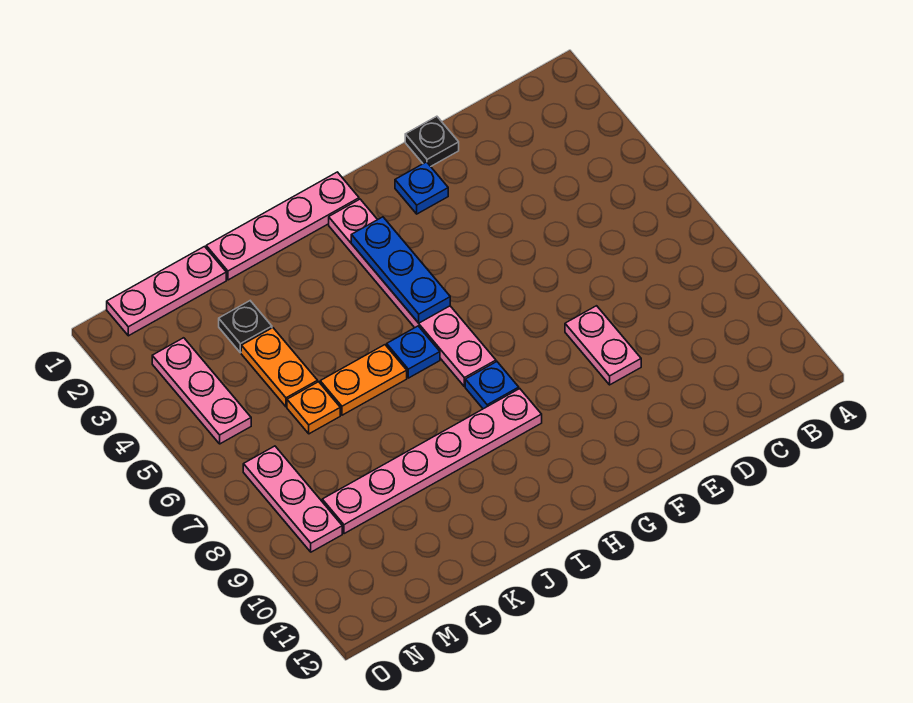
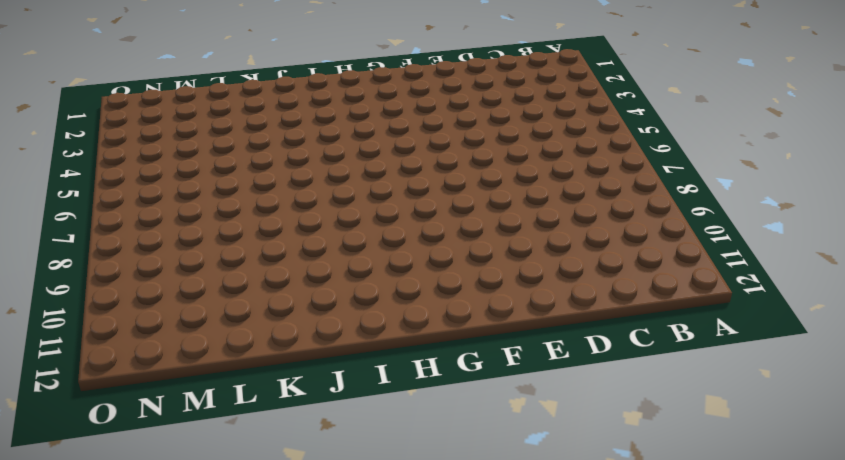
none -> black 1x1 plate [405,116,459,166]
none -> pink 1x2 plate [565,306,641,385]
none -> blue 1x1 plate [395,162,448,214]

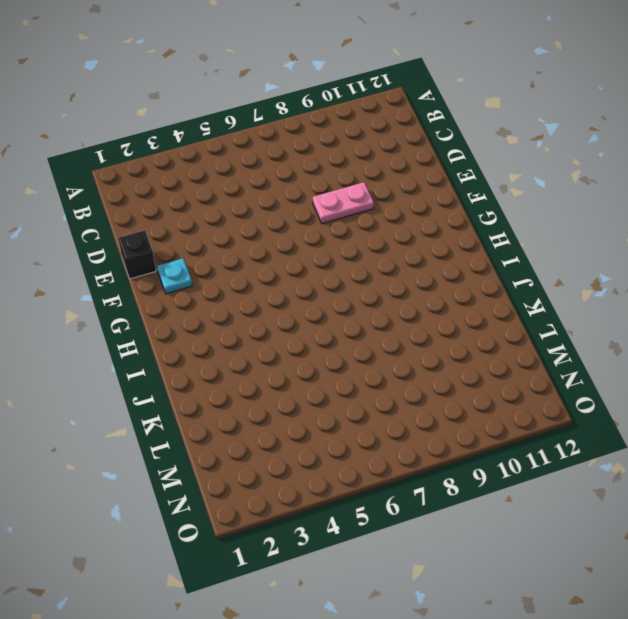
black 1x1 brick [118,230,156,279] -> black 1x1 plate [405,116,459,166]
cyan 1x1 plate [157,258,192,294] -> blue 1x1 plate [395,162,448,214]
none -> pink 1x4 plate [206,172,359,280]
none -> pink 1x6 plate [329,199,496,387]
none -> blue 1x1 plate [465,362,519,409]

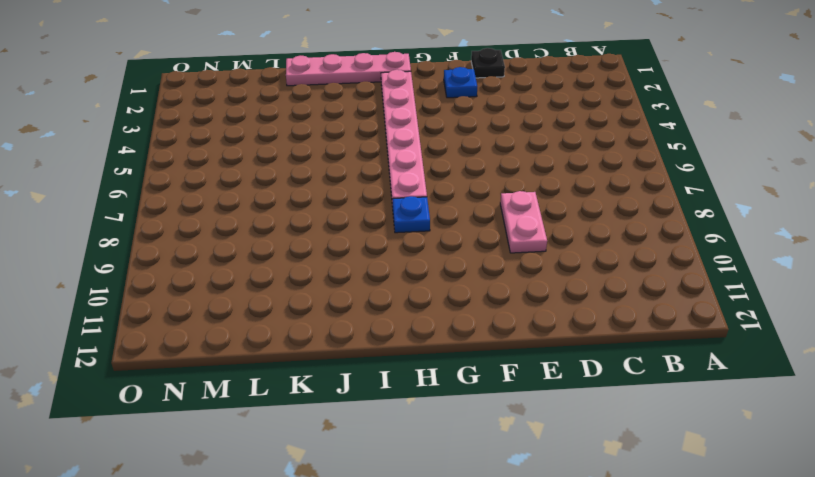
none -> pink 1x6 plate [322,389,542,534]
none -> blue 1x1 plate [387,326,440,378]
none -> orange 1x2 plate [320,345,407,415]

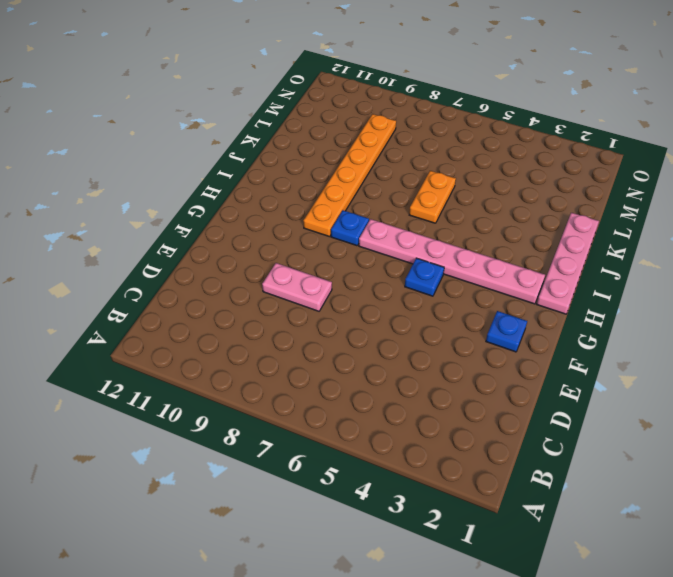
blue 1x1 plate [405,258,444,296] -> blue 1x1 plate moved to [387,326,440,378]
orange 1x6 plate [303,114,396,237] -> pink 1x6 plate [322,389,542,534]
none -> black 1x1 plate [405,116,459,166]
none -> pink 1x3 plate [107,247,226,336]
none -> black 1x1 plate [219,301,272,353]

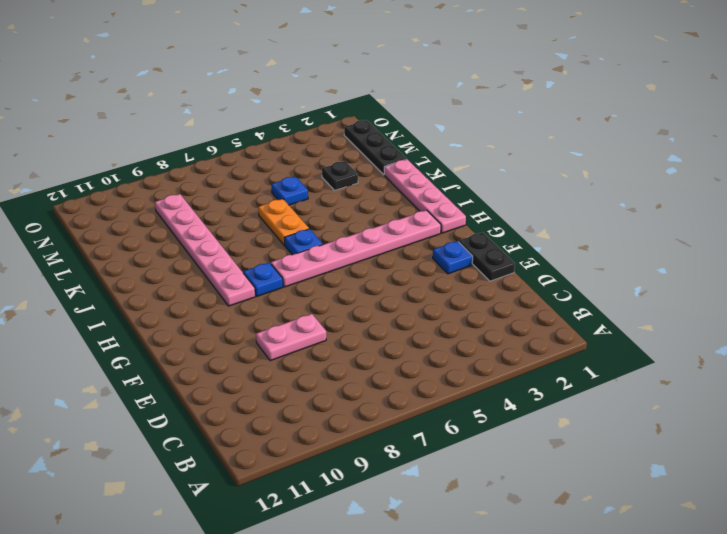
black 1x2 plate [459,232,515,281] -> black 1x1 plate [405,116,459,166]
black 1x3 plate [344,120,407,175] -> pink 1x3 plate [107,247,226,336]
blue 1x1 plate [271,177,308,205] -> orange 1x2 plate [241,328,318,407]
none -> orange 1x1 plate [287,382,340,434]
none -> pink 1x3 plate [152,338,251,444]
none -> pink 1x3 plate [243,446,342,552]

